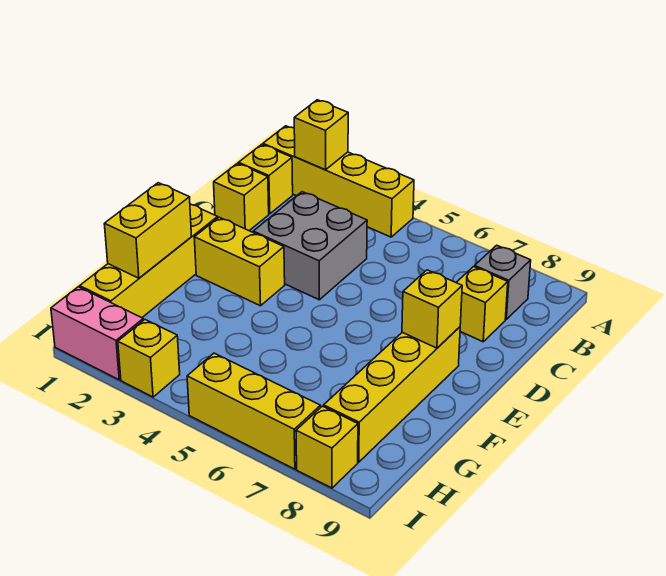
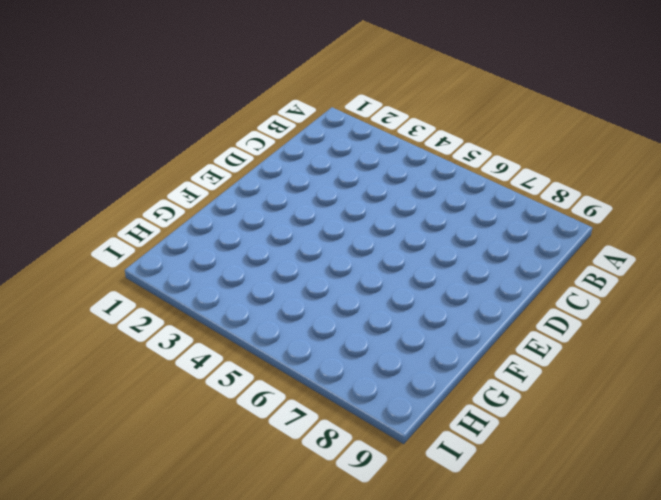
none -> yellow 1x4 brick [263,126,414,237]
none -> yellow 1x1 brick [239,144,293,214]
none -> grey 1x1 brick [475,245,531,319]

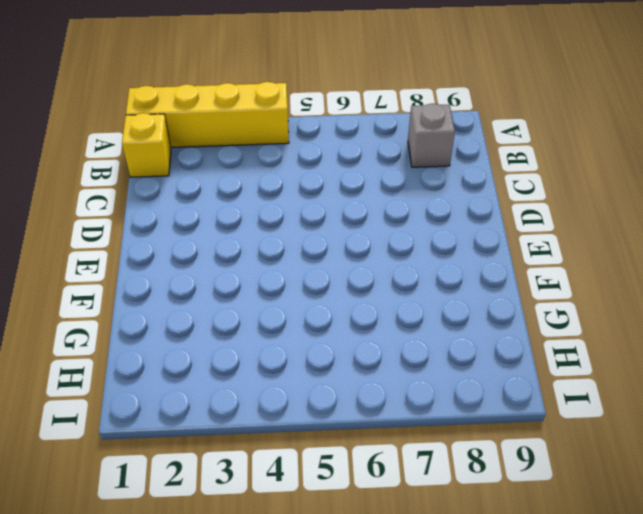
none -> yellow 1x1 brick [214,163,269,231]
none -> grey 2x2 brick [253,192,367,300]
none -> yellow 1x1 brick [456,267,508,342]

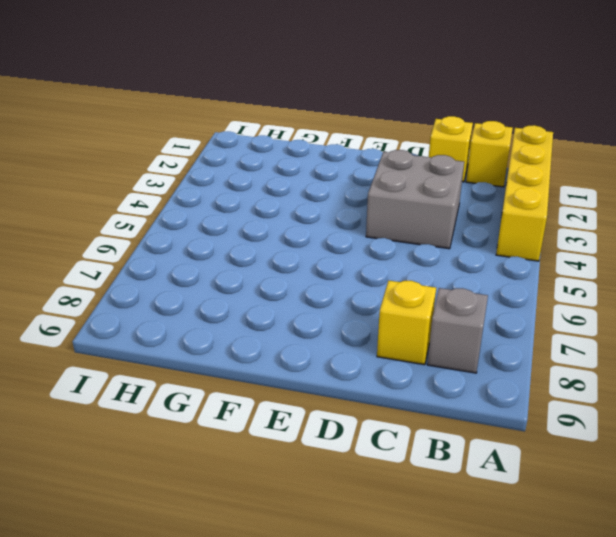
none -> yellow 1x4 brick [80,204,218,318]
none -> yellow 1x2 brick [194,217,285,306]
none -> yellow 1x4 brick [324,327,460,462]

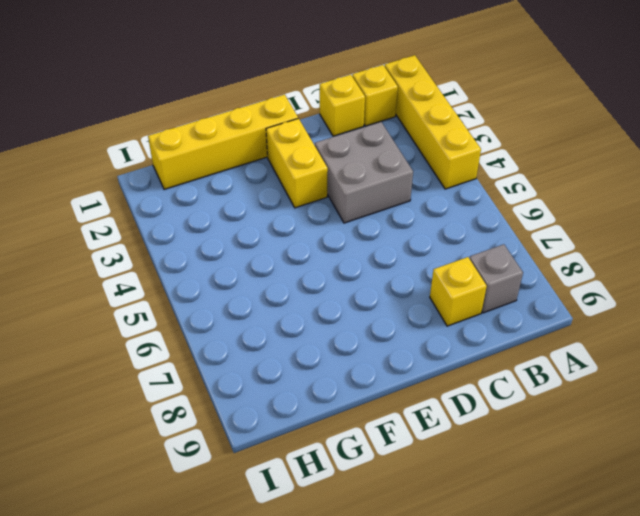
none -> yellow 1x4 brick [324,327,460,462]
none -> pink 1x2 brick [51,287,143,380]
none -> yellow 1x1 brick [118,320,180,397]

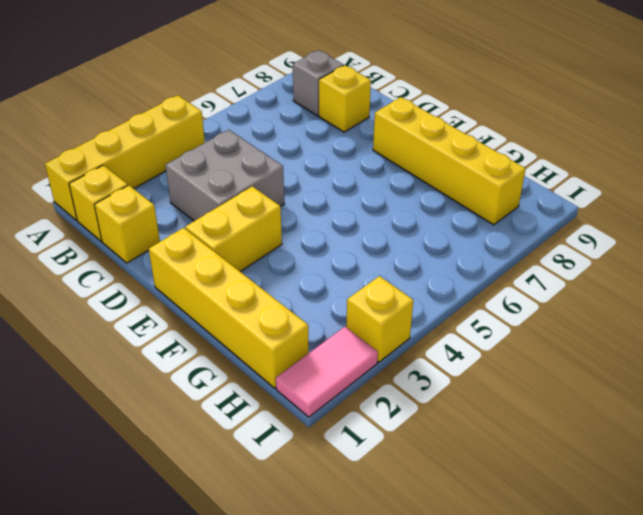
pink 1x2 tile [276,327,378,417] -> pink 1x2 brick [51,287,143,380]
none -> yellow 1x3 brick [187,353,321,469]
none -> yellow 1x1 brick [296,406,358,488]
none -> yellow 1x1 brick [294,100,348,170]

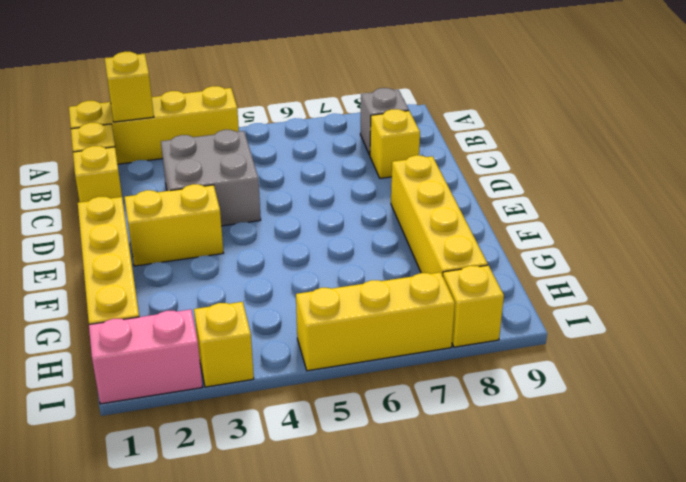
none -> yellow 1x1 brick [402,270,462,348]
none -> yellow 1x2 brick [104,183,192,278]

